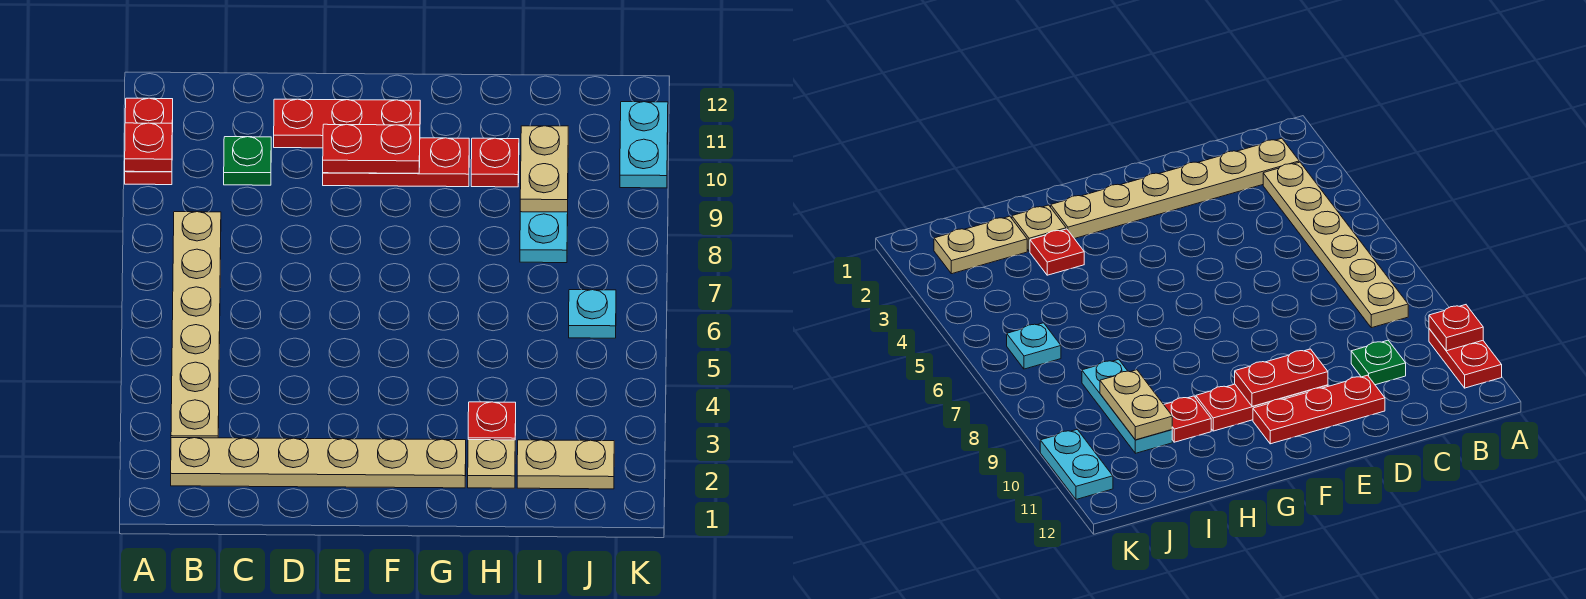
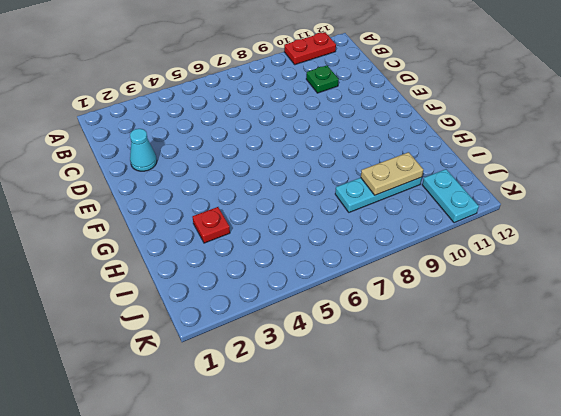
cyan 1x1 cone [130,129,157,171] -> tan 1x6 plate [171,438,466,488]
cyan 1x2 plate [422,169,479,223] -> cyan 1x2 plate turned to [620,102,668,188]
none -> tan 1x6 plate [171,212,221,438]
none -> red 1x3 plate [274,99,420,148]
none -> red 1x3 plate [323,138,469,187]

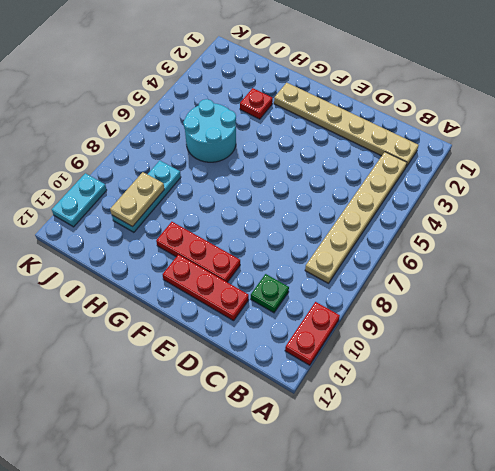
cyan 2x2 round brick [183,99,236,162] -> none
none -> tan 1x1 plate [468,440,515,488]
none -> red 1x1 plate [471,138,519,187]
none -> tan 1x2 plate [517,440,614,489]

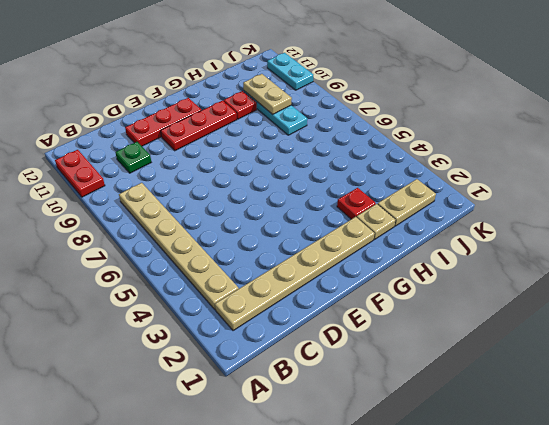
none -> cyan 1x1 plate [569,290,616,338]
none -> red 1x1 plate [125,123,172,172]
none -> red 1x2 plate [323,124,420,173]

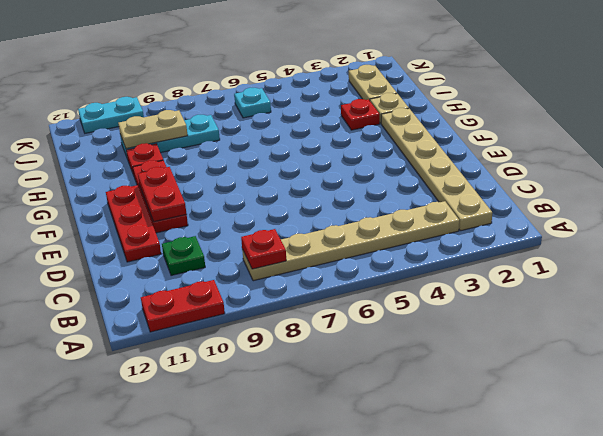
red 1x1 plate [241,229,286,269] -> red 1x1 plate moved to [125,123,172,172]

